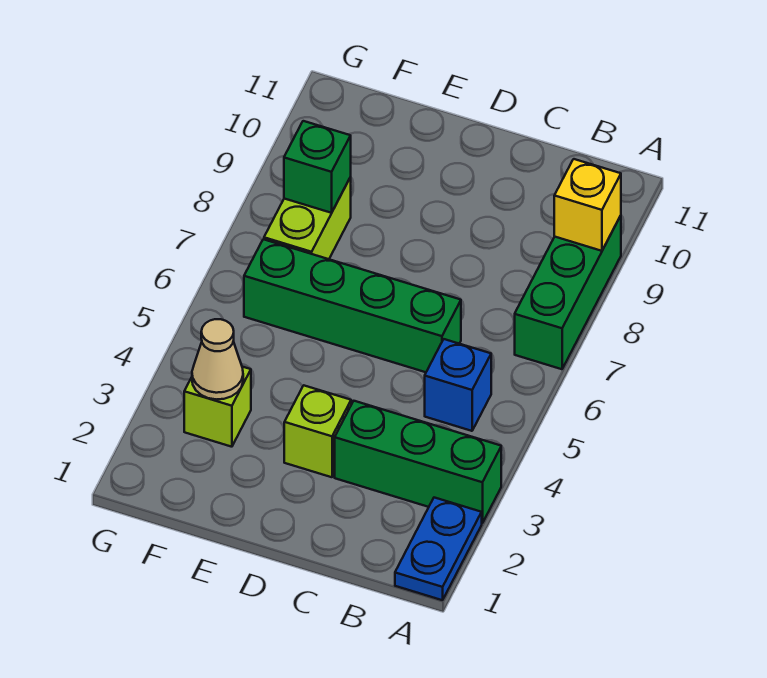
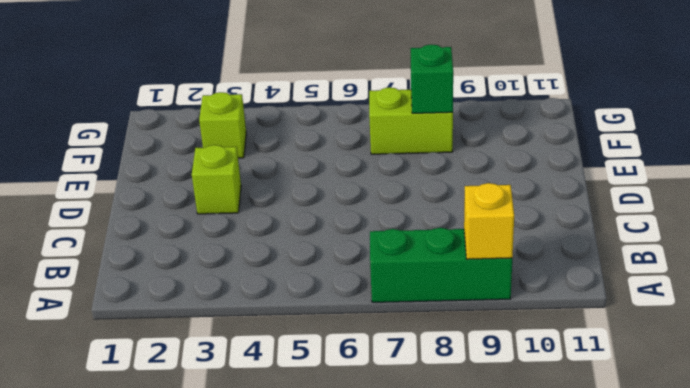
none -> blue 1x2 plate [395,498,482,600]
none -> green 1x3 brick [335,401,501,523]

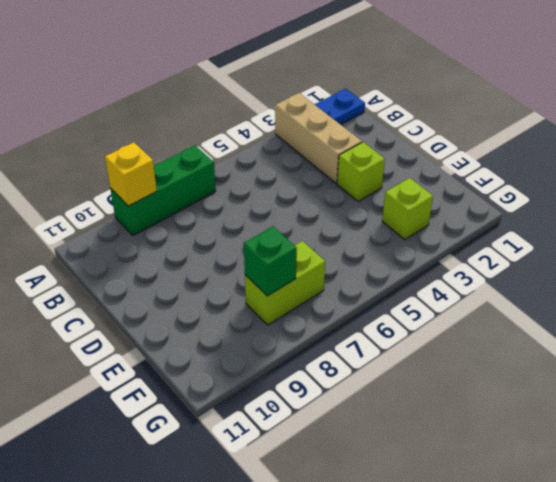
tan 1x3 brick [275,93,362,183] -> green 1x3 brick [335,401,501,523]
none -> blue 1x1 brick [425,339,491,431]
none -> green 1x4 brick [244,239,461,372]

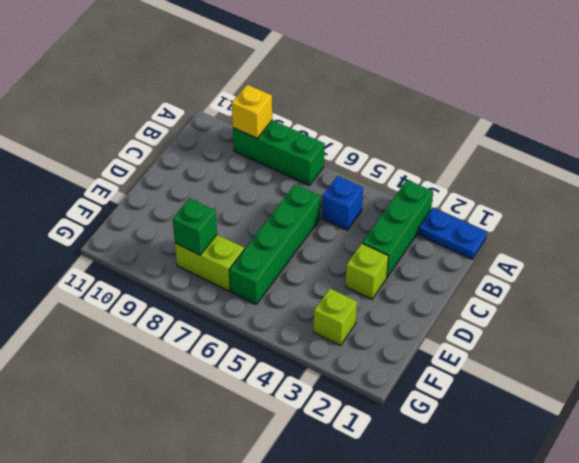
none -> tan 1x1 cone [192,319,243,399]

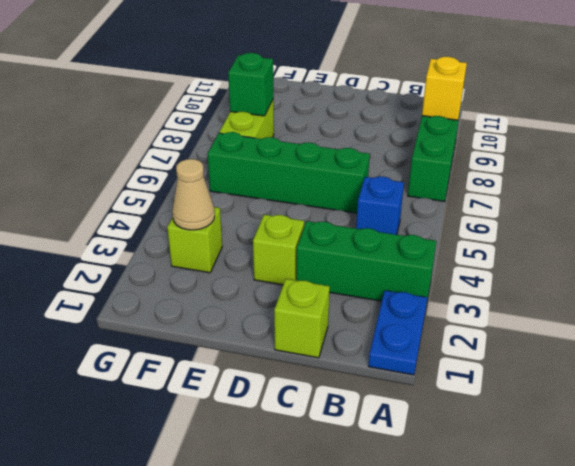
lime 1x1 brick [274,279,330,358] -> none

